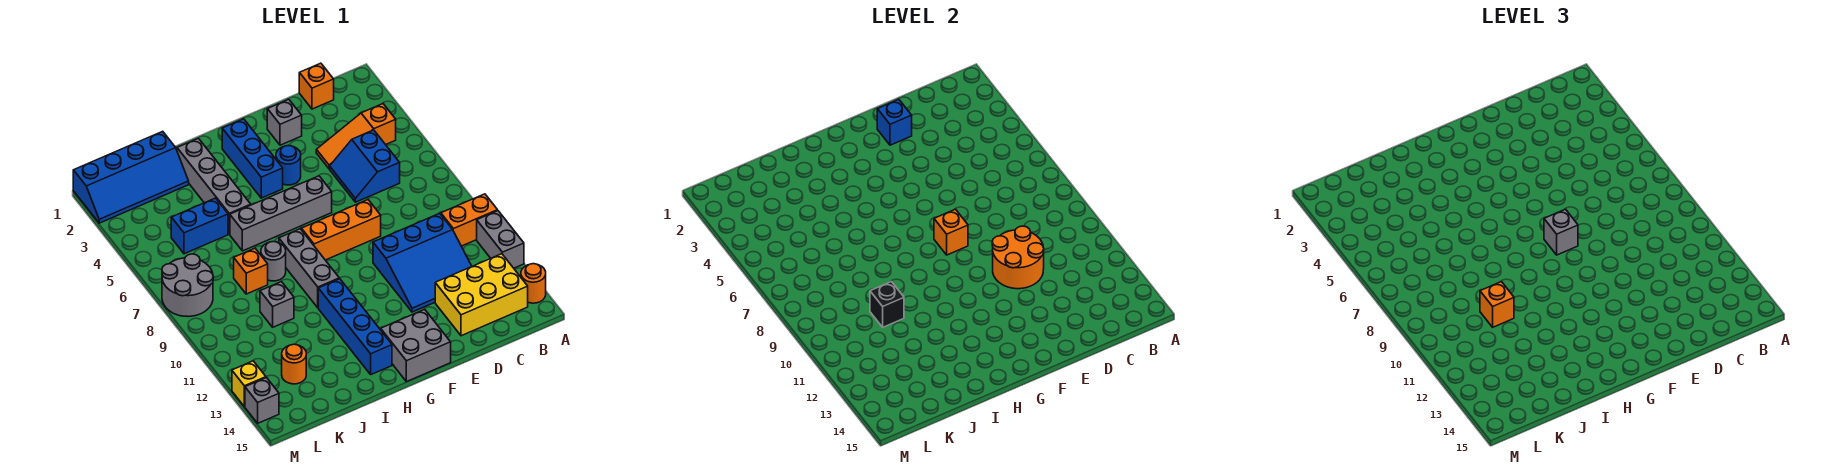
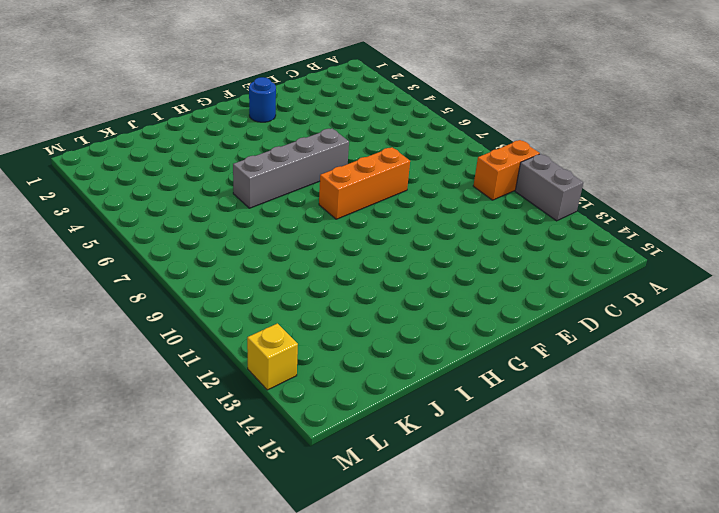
blue 1x1 round brick [249,77,276,122] -> blue 1x1 round brick moved to [276,145,301,185]
none -> orange 1x1 round brick [521,264,546,303]
none -> orange 1x3 slope [316,104,396,169]
none -> yellow 2x3 brick [435,254,528,336]
none -> orange 1x1 brick [299,63,334,109]

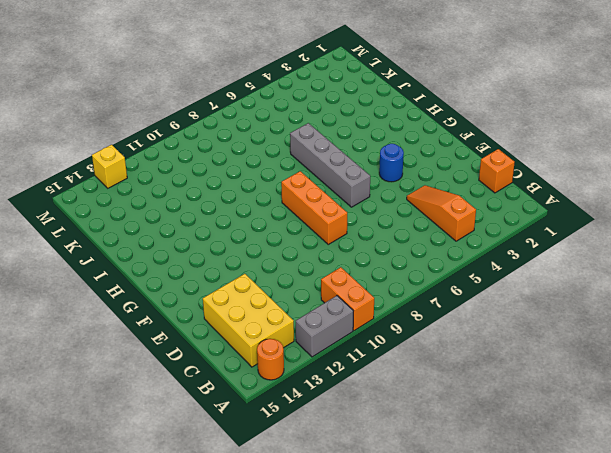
none -> blue 2x2 slope [330,130,400,202]
none -> blue 3x3 slope [373,213,472,312]
none -> grey 1x1 brick [267,100,302,145]
none -> grey 2x2 brick [381,309,451,382]

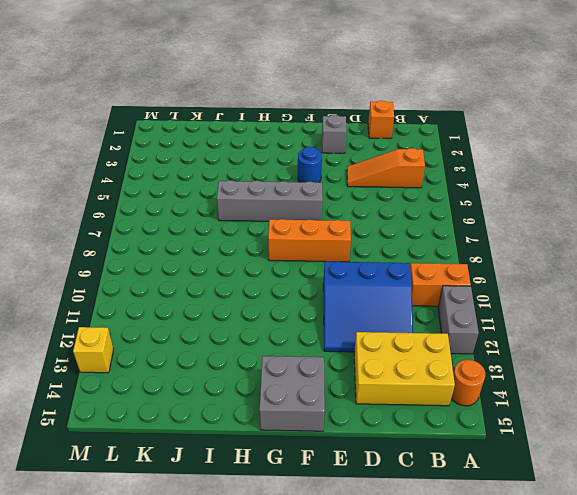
none -> blue 2x2 slope [330,130,400,202]
none -> blue 1x3 brick [222,119,283,198]
none -> grey 1x3 brick [279,229,339,308]
none -> blue 1x4 brick [318,279,392,374]

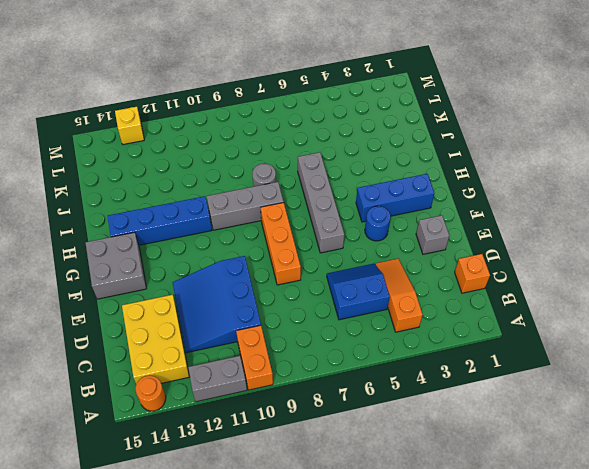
none -> grey 1x4 brick [177,138,251,234]
none -> blue 2x4 slope [73,131,189,223]
none -> blue 1x2 brick [171,198,228,254]
none -> orange 1x1 brick [234,248,268,294]

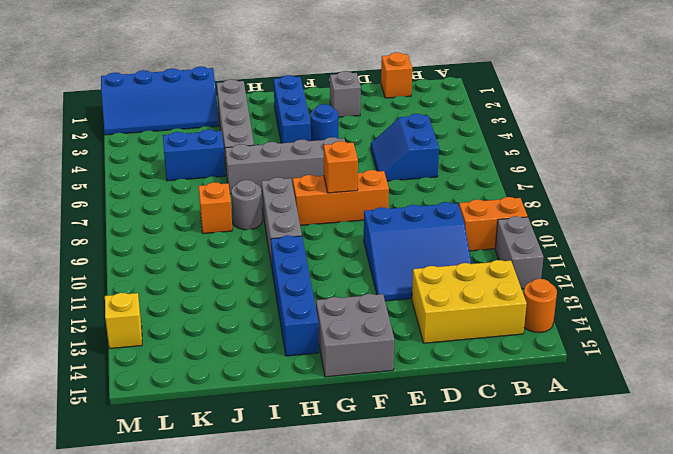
none -> orange 1x3 slope [316,104,396,169]
none -> grey 1x1 brick [260,282,294,327]
none -> orange 1x1 round brick [282,344,306,384]
none -> grey 2x2 round brick [162,254,213,317]

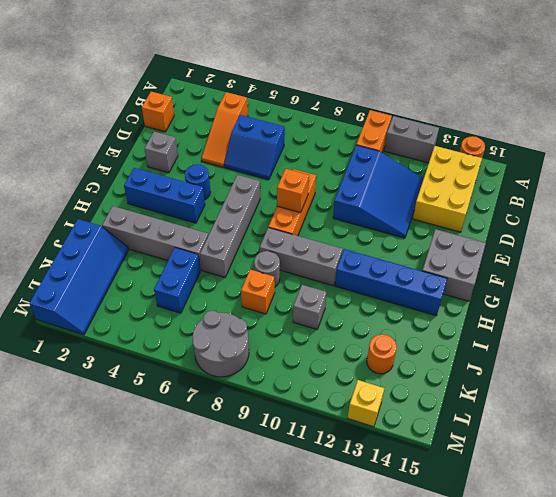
none -> grey 1x1 brick [245,378,279,423]
none -> orange 2x2 round brick [992,226,1044,289]
none -> blue 1x1 brick [877,100,912,145]
none -> black 1x1 brick [870,282,904,327]

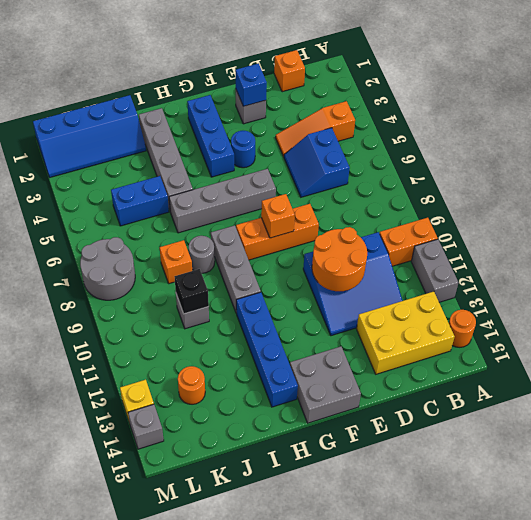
none -> grey 1x1 brick [1544,209,1578,255]
none -> orange 1x1 brick [1480,282,1514,327]

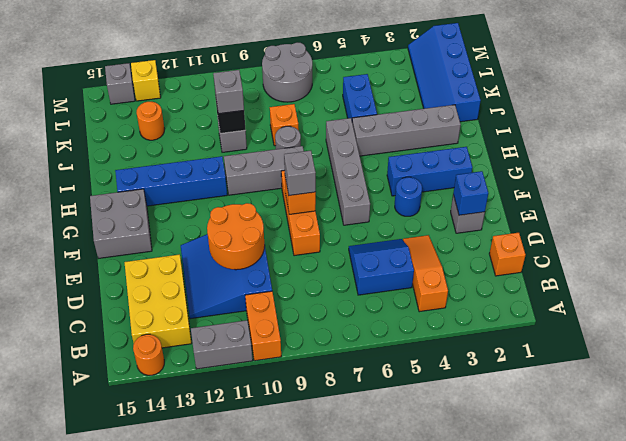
grey 1x1 brick [213,70,244,114] -> orange 1x1 brick [1480,282,1514,327]

